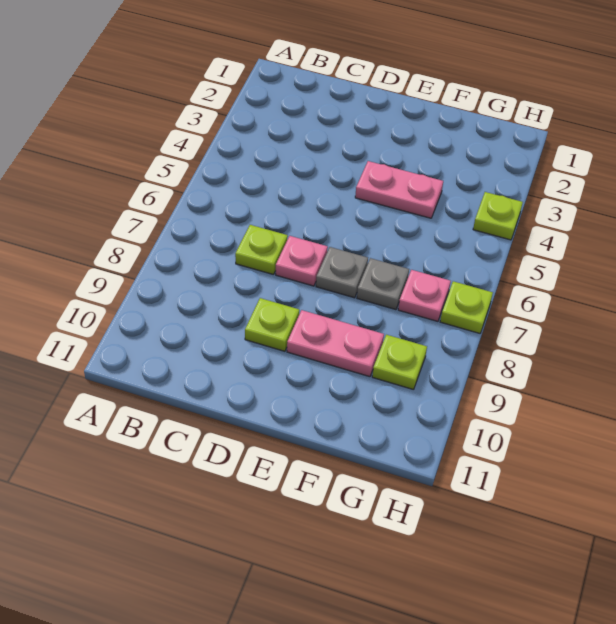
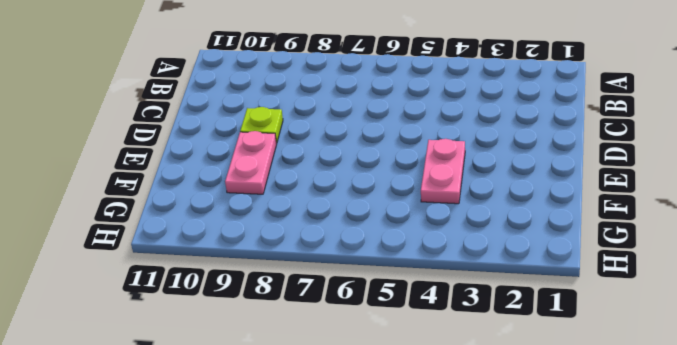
none -> lime 1x1 plate [235,225,288,275]
none -> pink 1x1 plate [276,236,328,286]

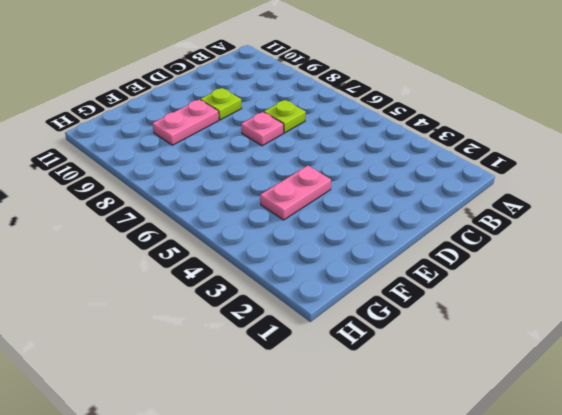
none -> grey 1x1 plate [316,247,368,298]
none -> grey 1x1 plate [357,258,409,310]

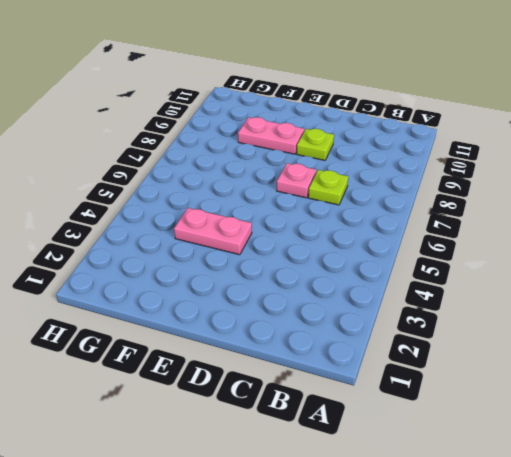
none -> grey 1x1 plate [316,247,368,298]
none -> grey 1x1 plate [357,258,409,310]

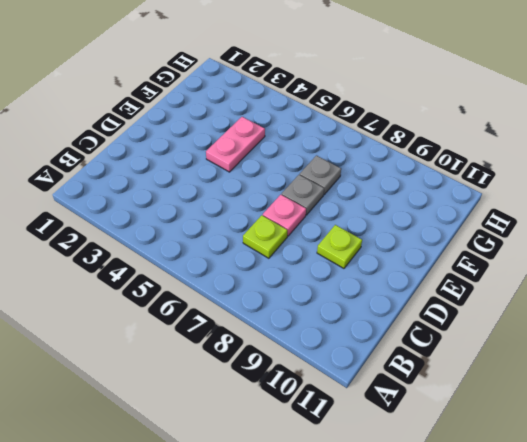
none -> pink 1x2 plate [287,310,384,377]
none -> pink 1x1 plate [398,270,451,321]

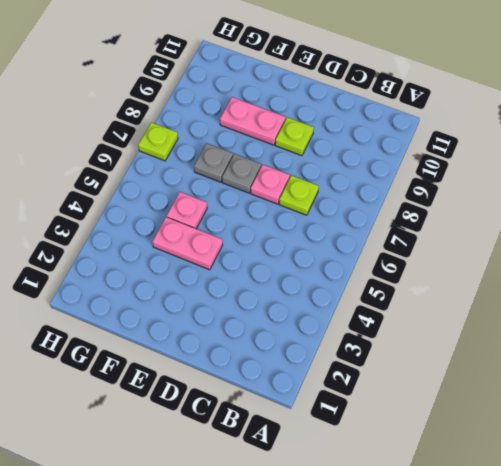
pink 1x1 plate [167,192,207,229] -> pink 1x1 plate moved to [398,270,451,321]
none -> lime 1x1 plate [372,335,427,390]
none -> lime 1x1 plate [473,192,523,240]

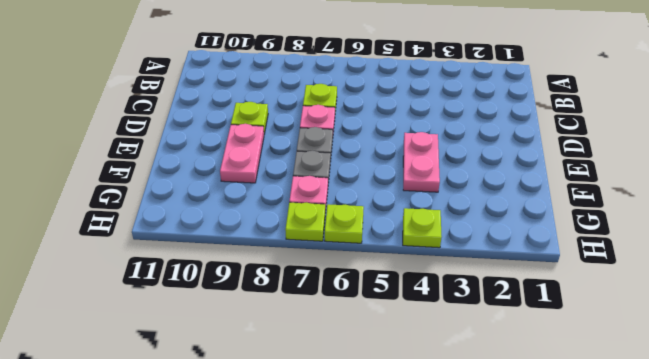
lime 1x1 plate [325,204,364,243] -> lime 1x1 plate moved to [372,335,427,390]

